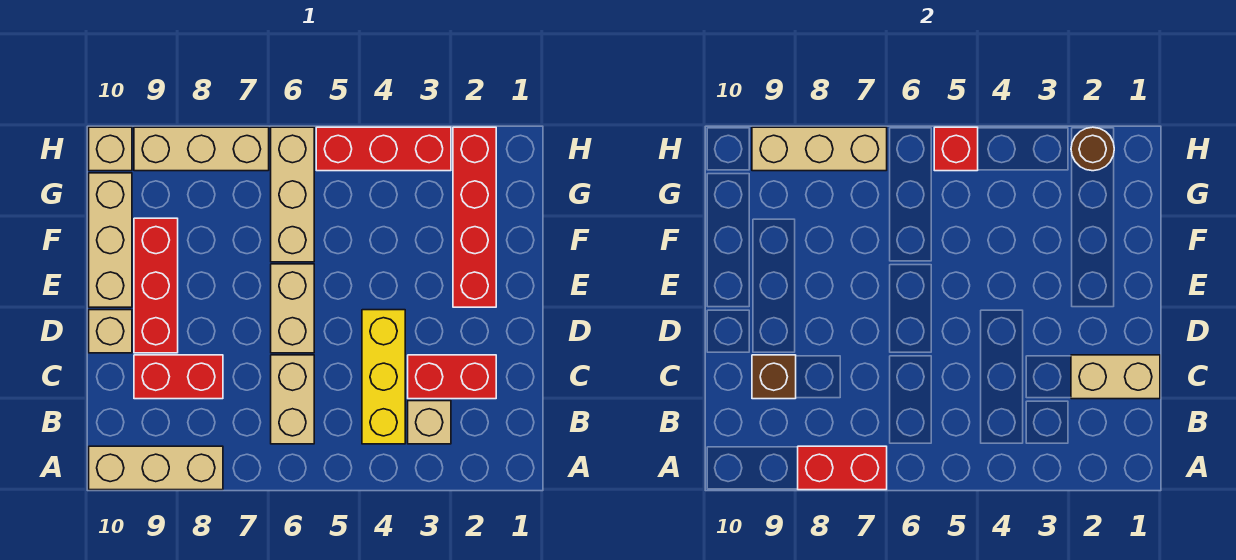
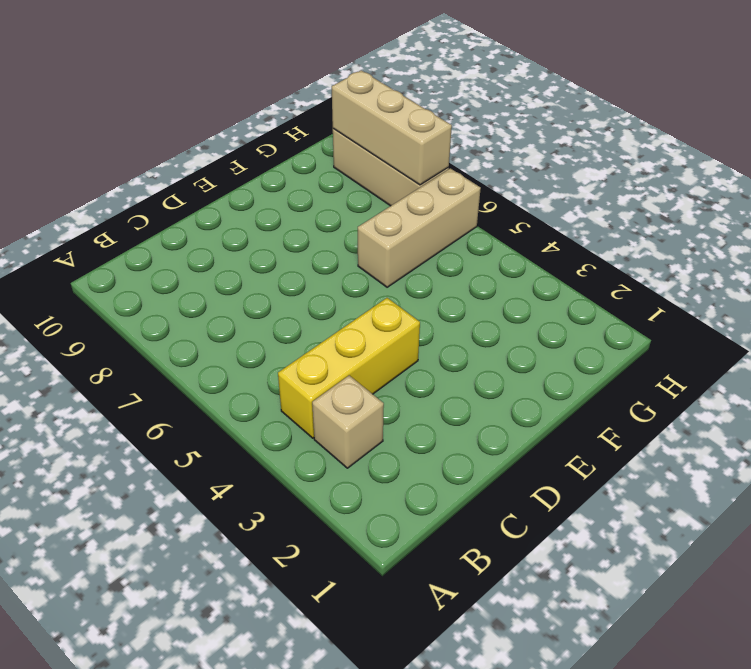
none -> tan 1x3 brick [89,446,223,490]
none -> tan 1x2 brick [271,355,314,444]
none -> red 1x2 brick [408,355,496,399]

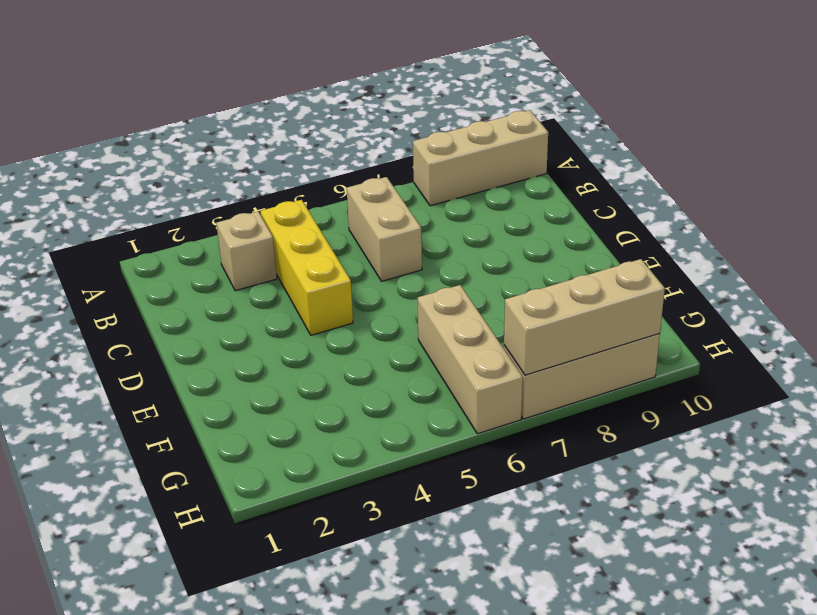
none -> red 1x2 brick [408,355,496,399]
none -> red 1x2 brick [134,355,223,399]
none -> tan 1x2 brick [271,264,314,353]

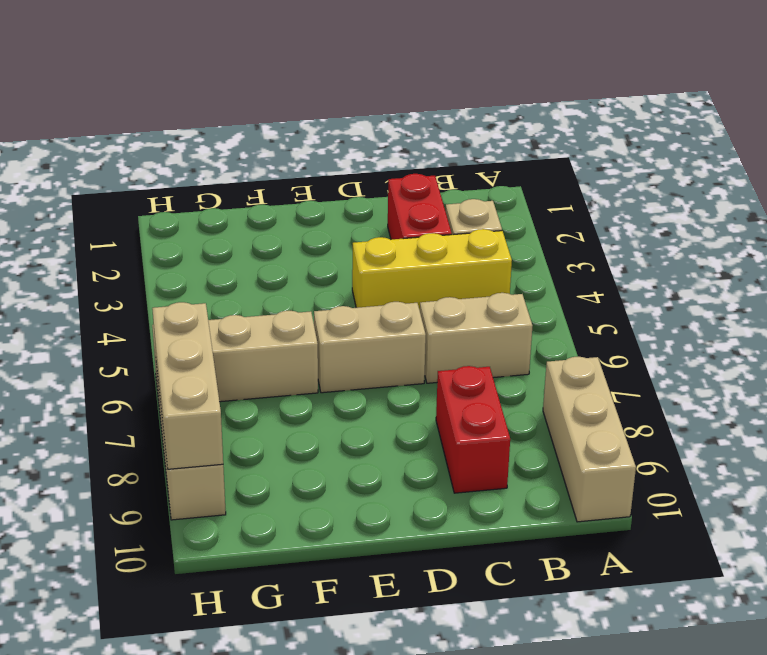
none -> red 1x3 brick [134,218,178,353]
none -> tan 1x1 brick [89,310,132,353]
none -> red 1x4 brick [453,127,496,307]

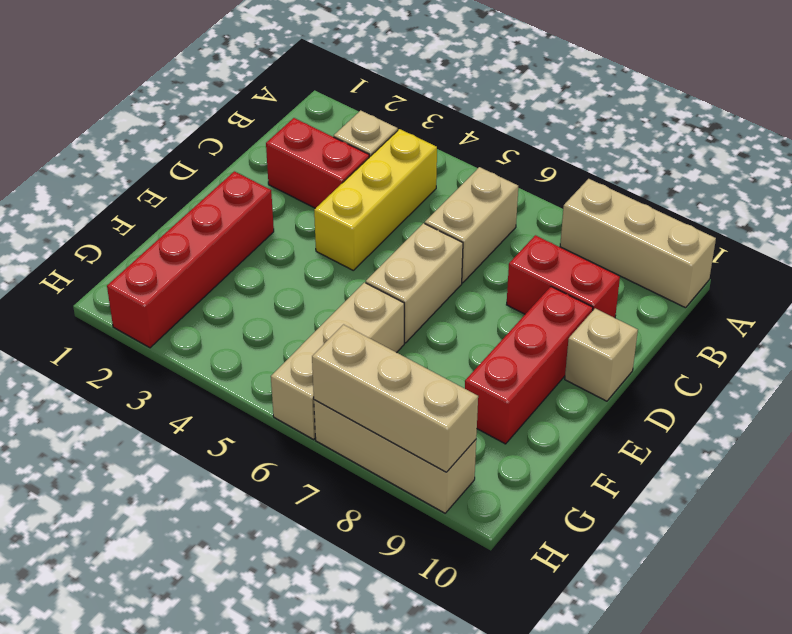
none -> tan 1x3 brick [89,173,132,307]
none -> red 1x3 brick [316,127,451,171]
none -> tan 1x1 brick [89,127,132,171]

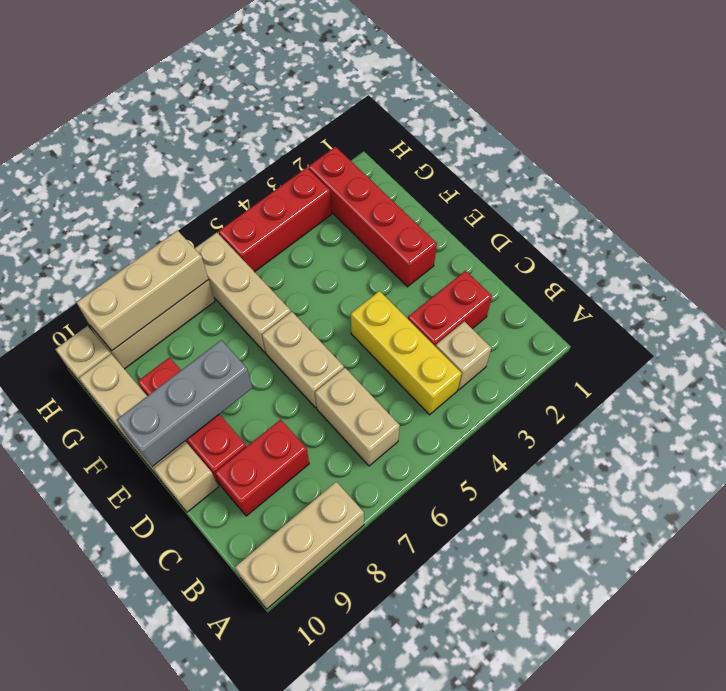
grey 1x3 brick [117,340,252,467] -> none
none -> red 1x2 brick [798,446,887,490]
none -> tan 1x2 brick [1071,355,1160,399]
none -> brown 1x1 brick [752,355,796,399]

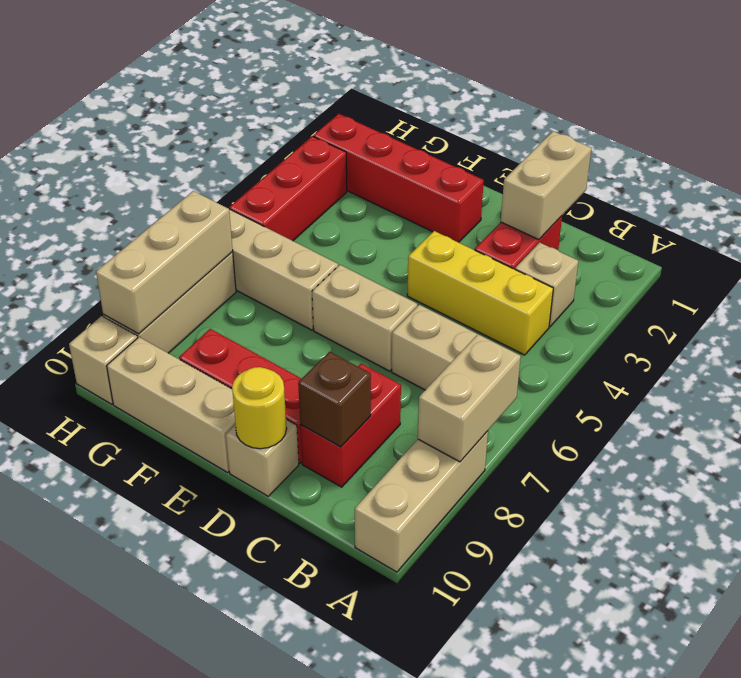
tan 1x2 brick [418,334,521,462] -> red 1x2 brick [798,446,887,490]
yellow 1x1 round brick [232,367,287,449] -> none
none -> brown 1x1 round brick [1071,127,1114,171]
none -> red 1x1 brick [934,127,978,171]

